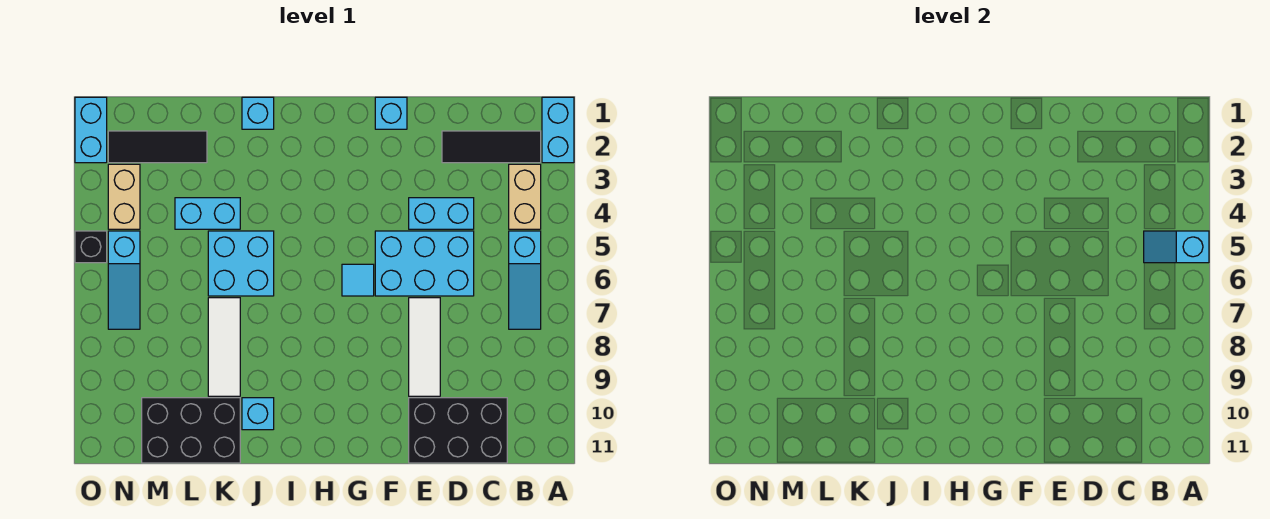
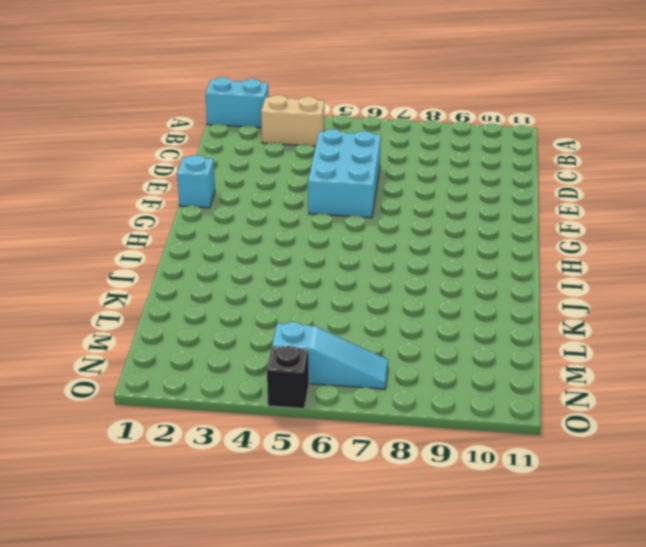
none -> black 1x3 tile [442,131,541,163]
none -> cyan 1x3 slope [509,231,541,329]
none -> black 2x3 brick [409,398,507,463]

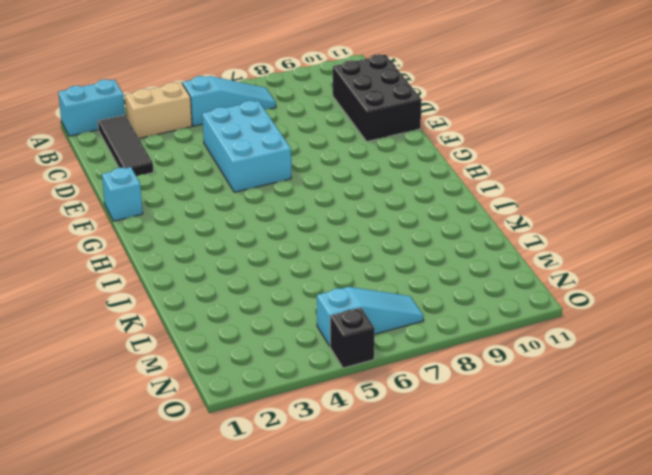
none -> cyan 1x2 brick [409,198,474,229]
none -> white 1x3 tile [409,298,440,396]
none -> cyan 1x1 tile [342,264,374,296]

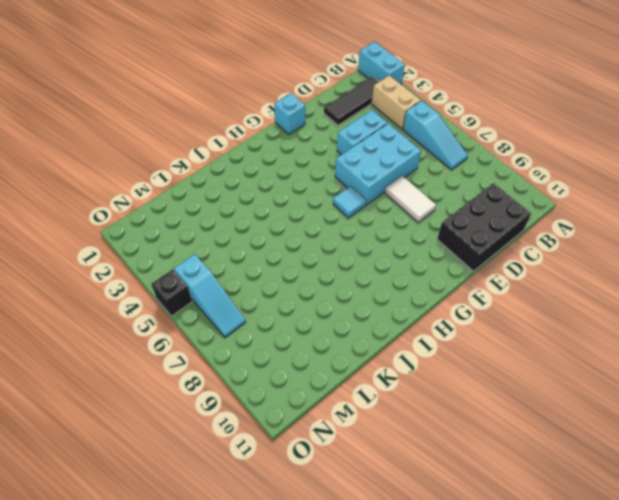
white 1x2 tile [385,176,436,222] -> white 1x3 tile [409,298,440,396]
none -> cyan 1x1 brick [242,97,274,129]
none -> cyan 2x2 brick [208,231,274,296]
none -> cyan 1x1 brick [242,398,274,430]

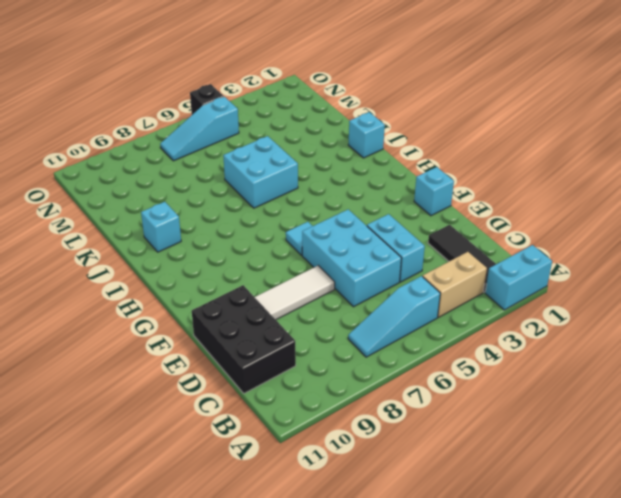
none -> cyan 1x2 brick [175,198,240,229]
none -> white 1x3 tile [208,298,240,396]
none -> black 2x3 brick [142,398,240,463]

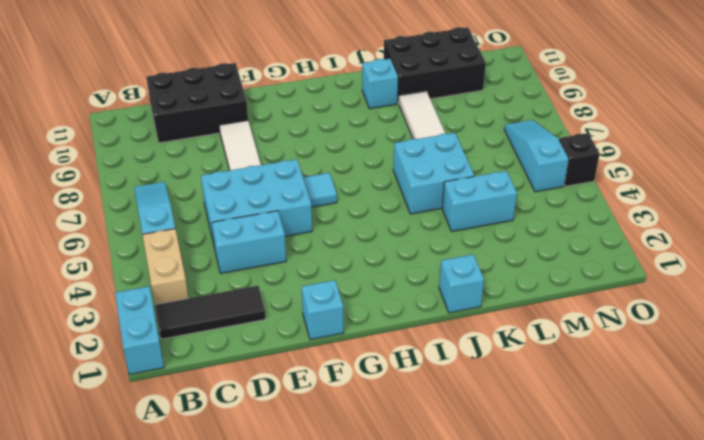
none -> black 1x3 tile [108,131,207,163]
none -> tan 1x2 brick [108,164,140,229]
none -> cyan 1x2 brick [75,97,107,163]

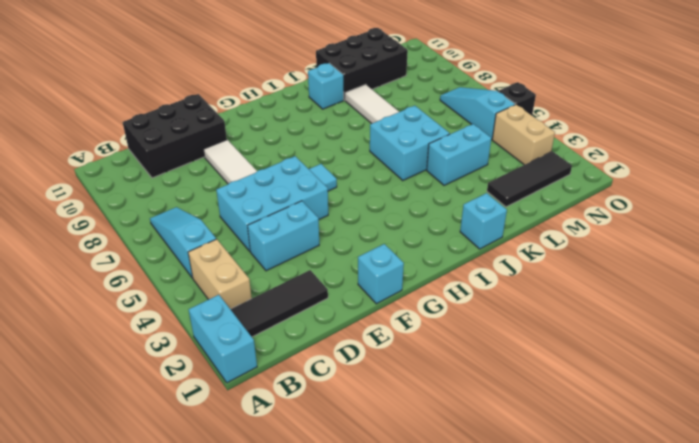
none -> cyan 1x2 brick [75,97,107,163]
none -> cyan 1x2 slope [1144,231,1209,263]

